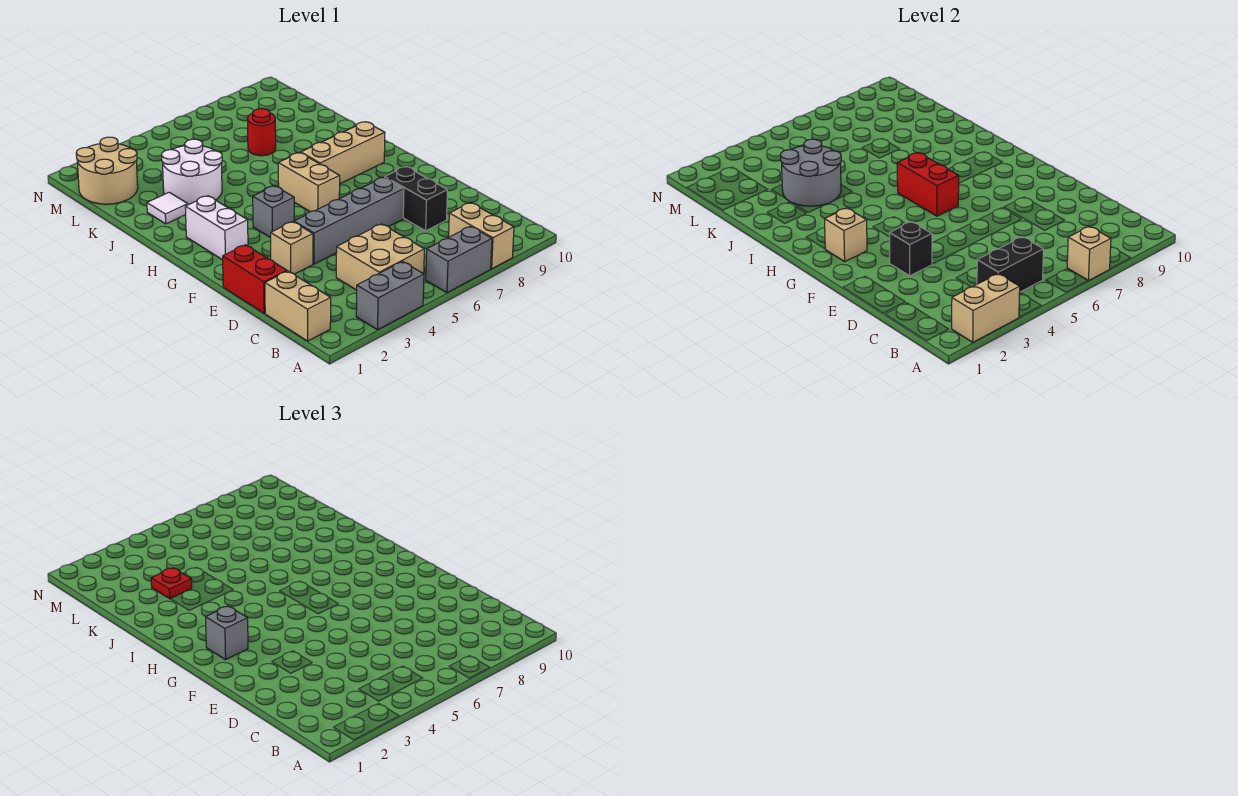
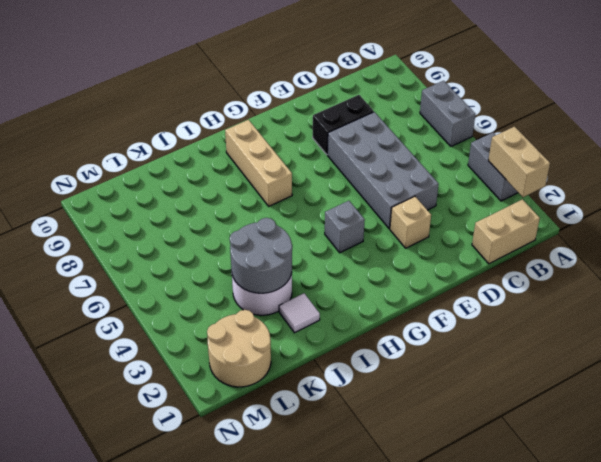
grey 2x4 brick [327,112,439,229] -> grey 1x4 brick [294,177,404,264]
none -> tan 1x2 brick [449,203,514,269]
none -> tan 2x2 brick [336,224,424,290]
none -> red 1x2 brick [223,245,287,313]

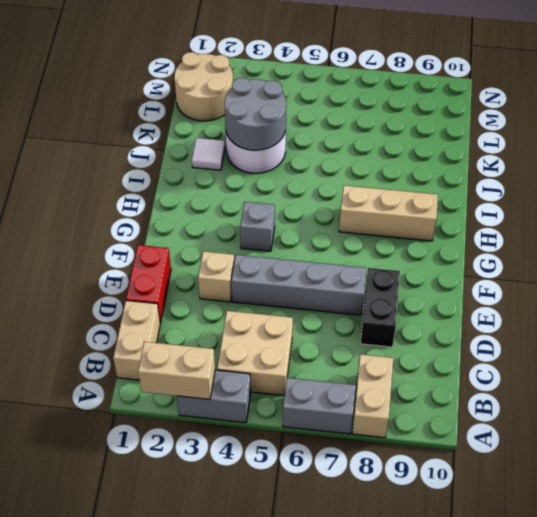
none -> white 1x2 brick [185,196,248,260]
none -> tan 1x2 brick [278,153,340,212]
none -> red 1x1 round brick [247,109,276,156]

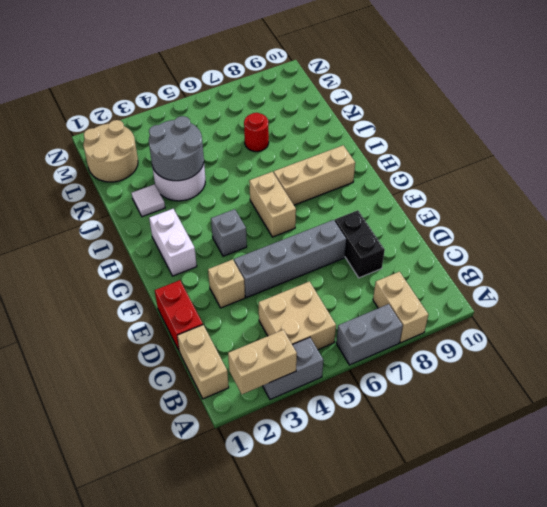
none -> tan 1x1 brick [1067,226,1111,281]
none -> black 1x2 brick [977,237,1043,292]
none -> black 1x1 brick [890,222,932,276]

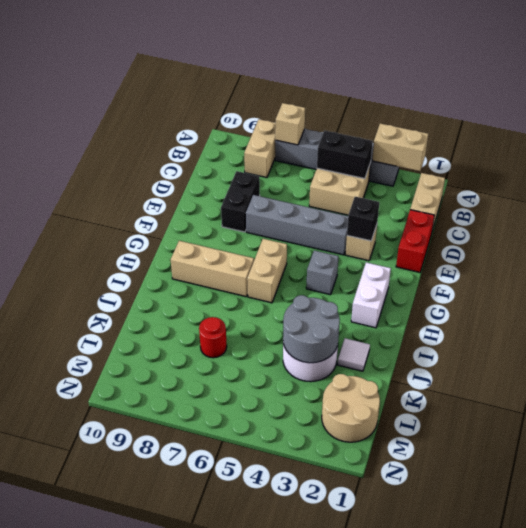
none -> tan 1x1 brick [825,208,867,262]
none -> red 1x2 brick [897,153,959,216]
none -> grey 1x1 brick [206,606,248,660]

